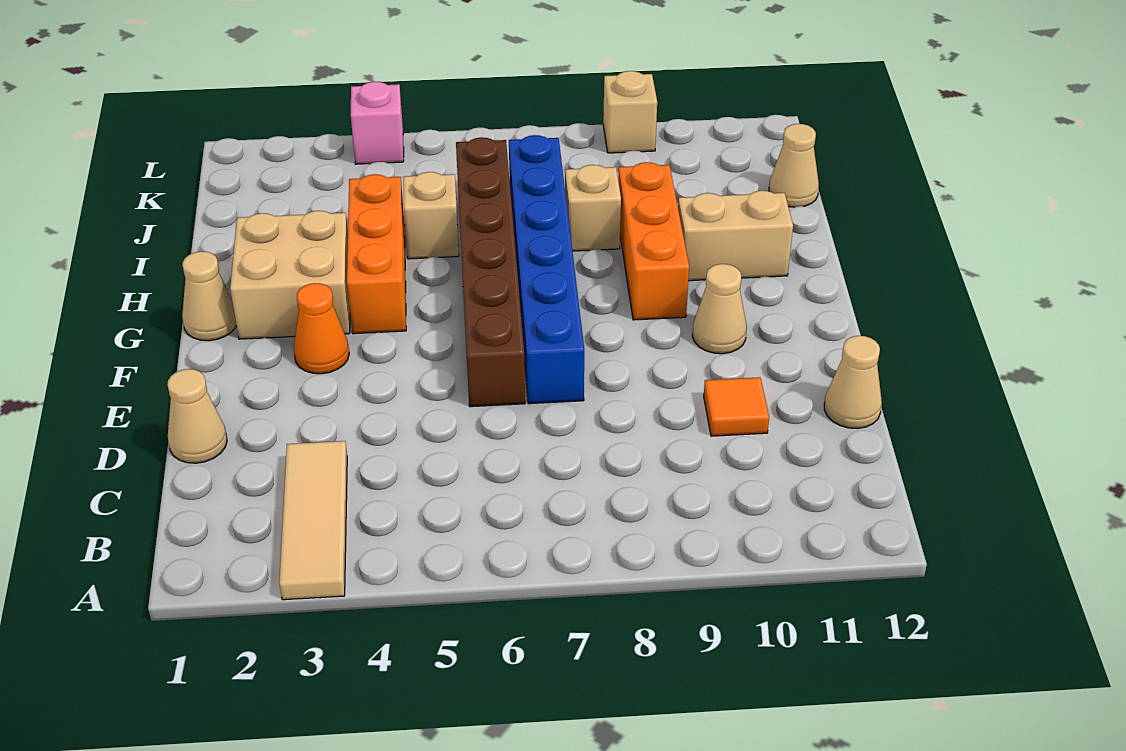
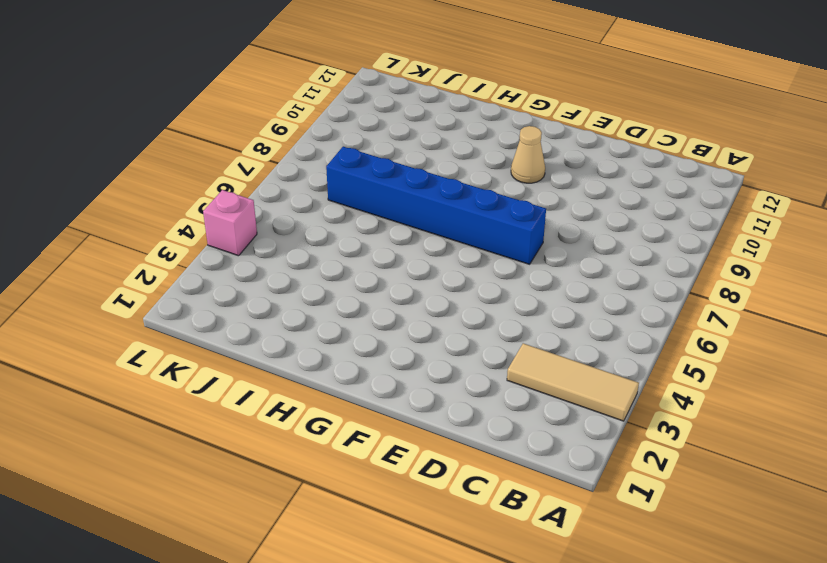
none -> tan 1x1 cone [167,369,227,463]
none -> orange 1x1 tile [704,377,769,436]
none -> tan 1x1 cone [824,336,882,429]

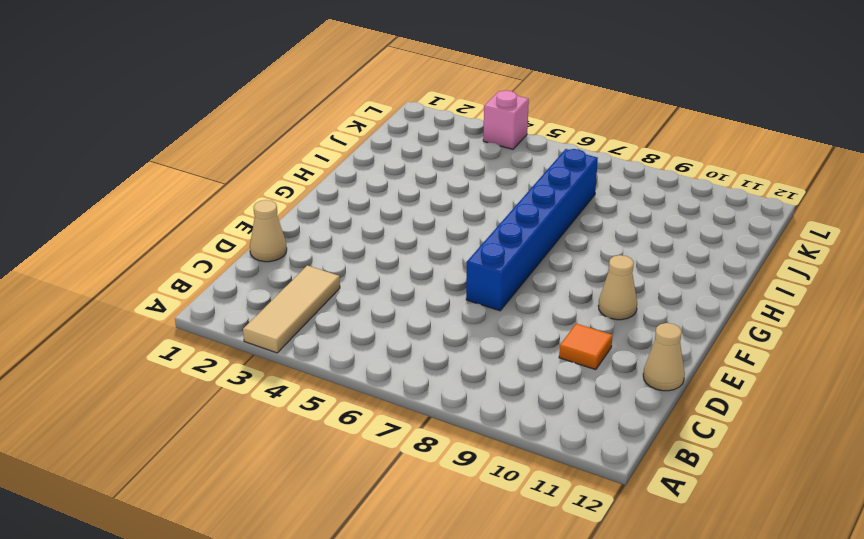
none -> brown 1x6 brick [456,137,525,407]
none -> orange 1x1 cone [294,283,349,374]
none -> tan 1x1 cone [182,251,236,341]

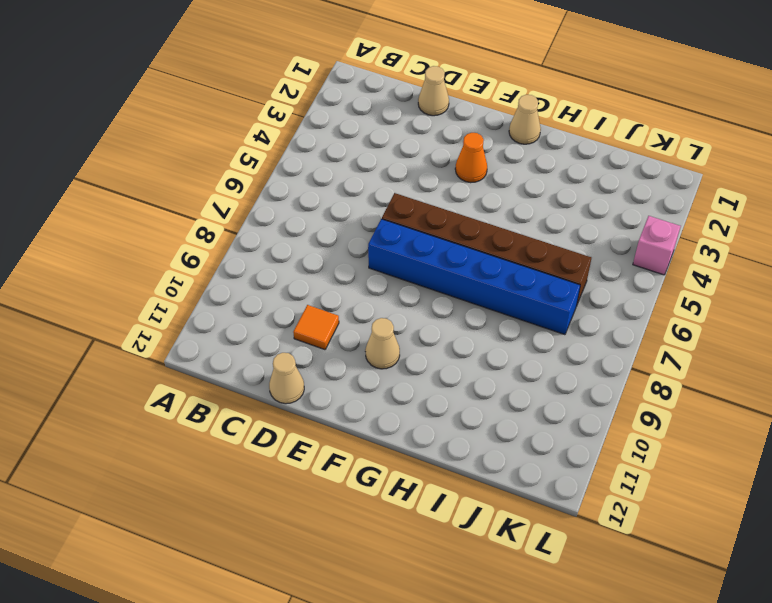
none -> tan 1x3 tile [279,441,347,600]
none -> tan 2x2 brick [230,211,350,339]
none -> orange 1x3 brick [347,174,406,334]

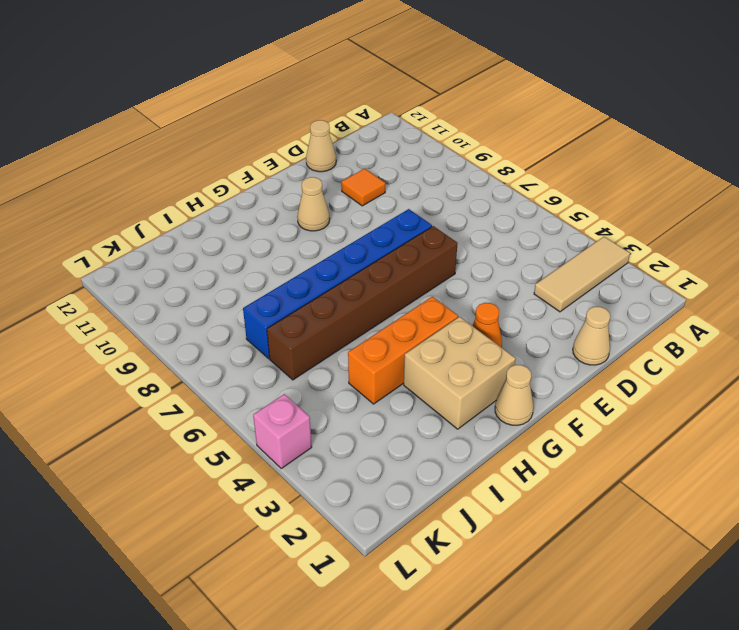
none -> orange 1x3 brick [618,162,689,320]
none -> tan 1x2 brick [678,191,793,281]
none -> tan 1x1 brick [403,172,459,259]

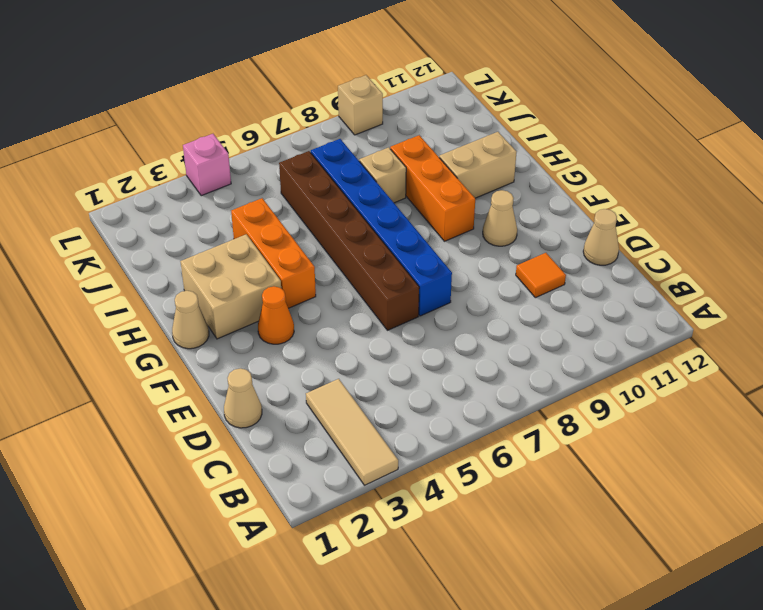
none -> tan 1x1 brick [403,172,459,259]
none -> tan 1x1 cone [769,124,819,207]

